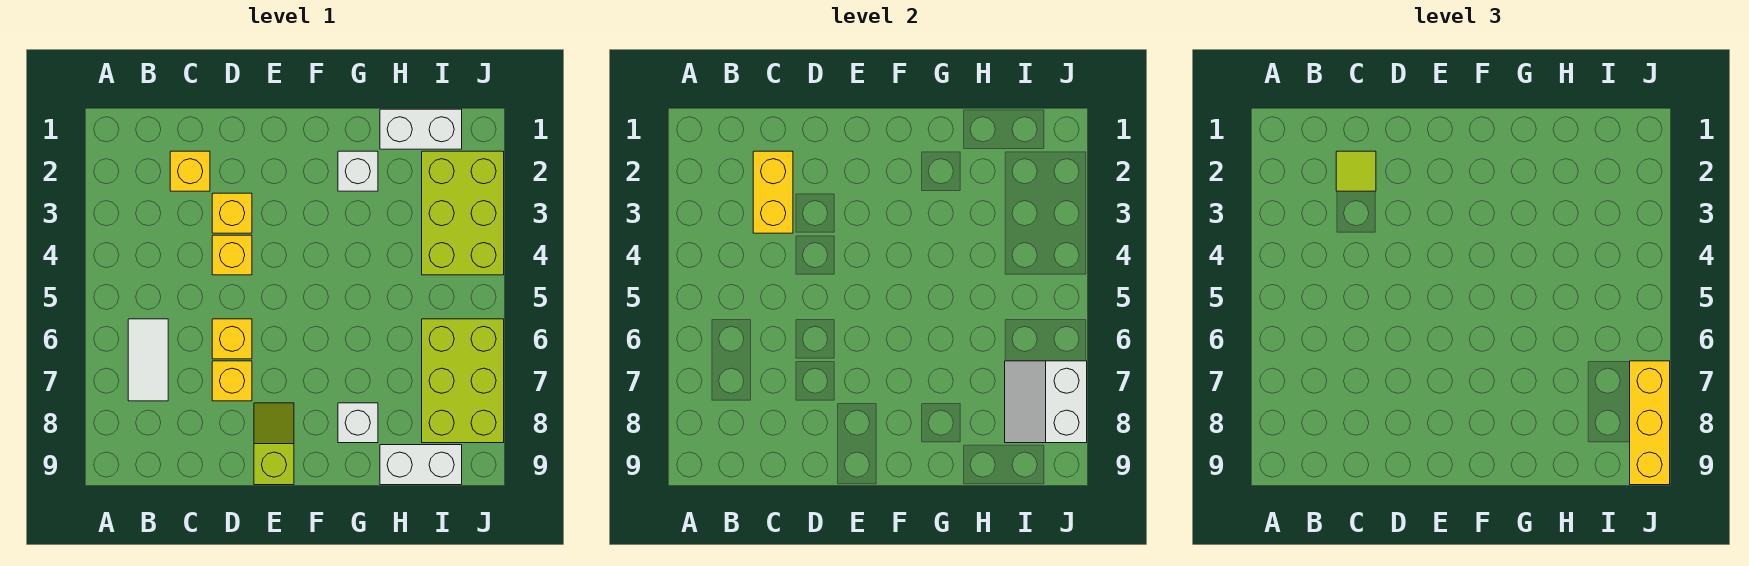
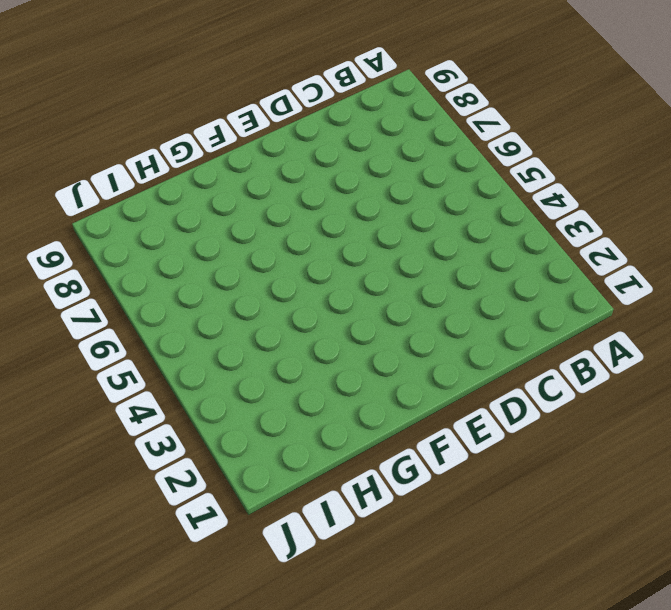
none -> white 1x2 tile [128,319,168,401]
none -> yellow 1x1 brick [170,151,210,191]
none -> yellow 1x1 brick [212,193,252,233]

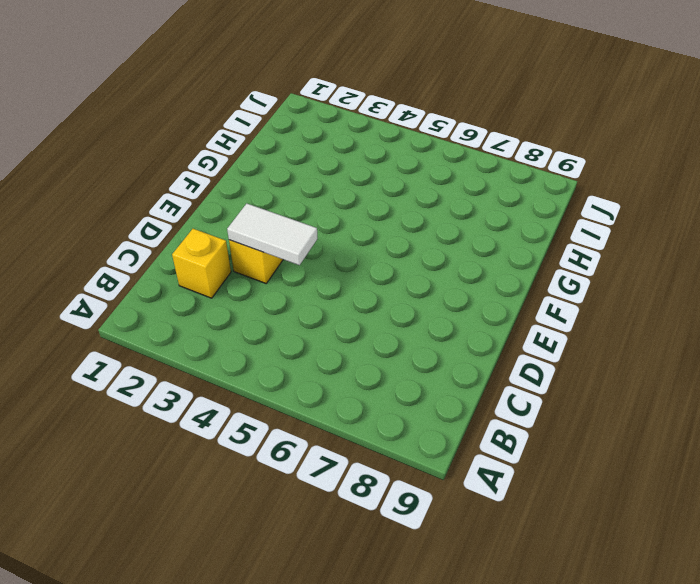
white 1x2 tile [227,204,318,265] -> white 1x2 tile moved to [128,319,168,401]
none -> yellow 1x1 brick [212,235,252,275]
none -> yellow 1x1 brick [212,319,252,359]
none -> yellow 1x1 brick [212,361,252,401]

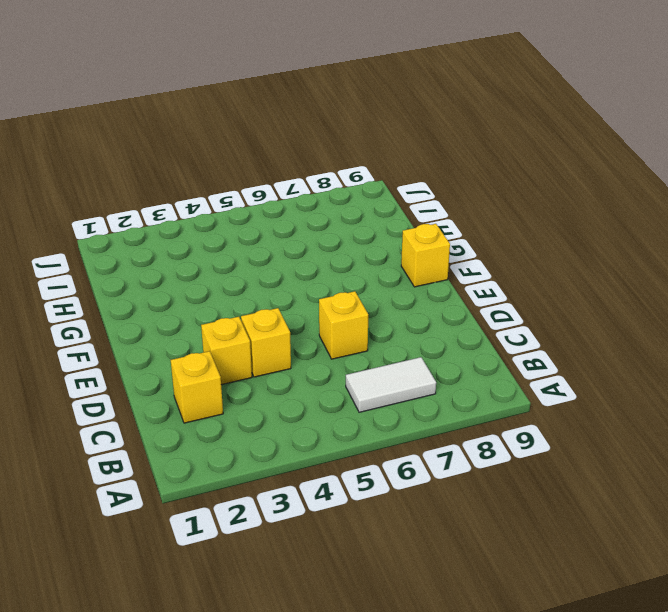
yellow 1x1 brick [401,224,450,287] -> yellow 1x1 brick moved to [212,361,252,401]
none -> lime 1x2 slope [254,403,294,485]
none -> white 1x1 brick [338,151,378,191]
none -> white 1x1 brick [338,403,378,443]

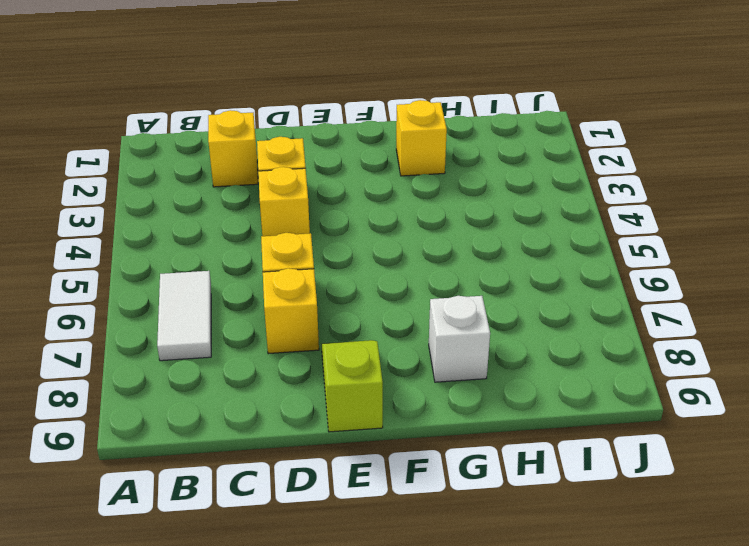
yellow 1x1 brick [396,100,447,176] -> white 1x1 brick [338,151,378,191]
none -> white 1x2 brick [380,109,462,149]
none -> white 1x2 brick [380,445,462,485]
none -> lime 2x3 brick [422,151,504,275]

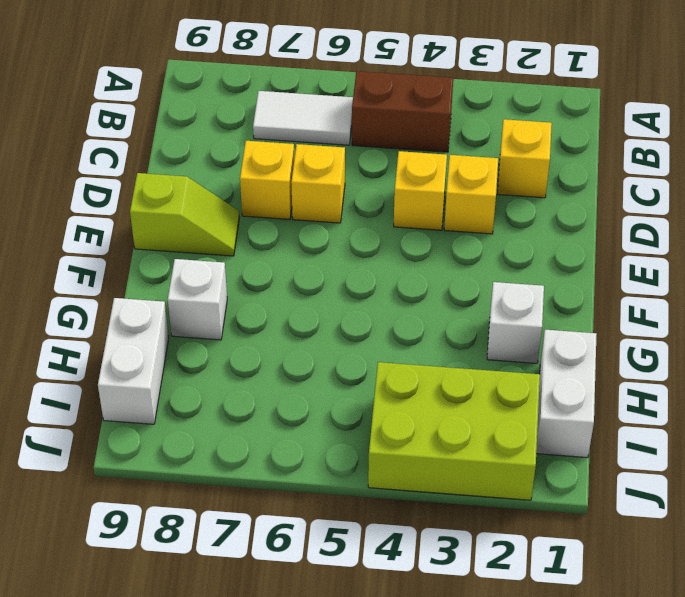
brown 1x2 brick [352,71,453,152] -> none
none -> lime 2x3 brick [422,319,504,443]
none -> yellow 1x2 brick [753,151,793,233]
none -> white 2x2 slope [1005,361,1087,443]

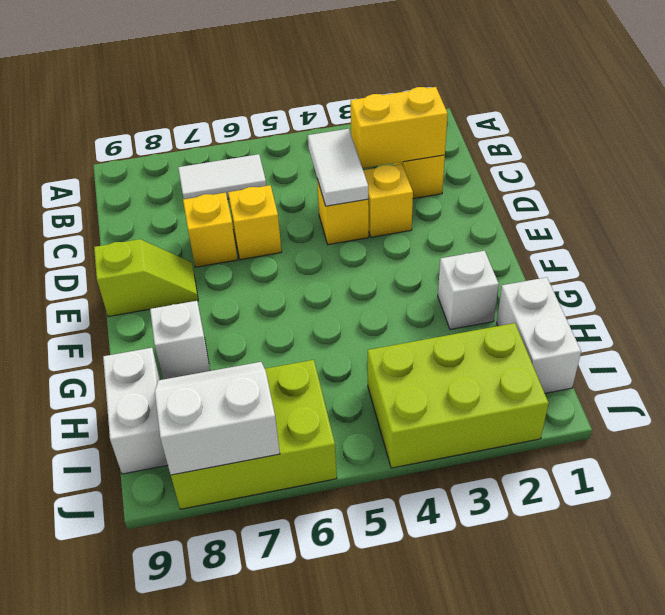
white 1x2 tile [308,129,368,206] -> none
none -> lime 1x1 tile [1336,151,1376,191]
none -> yellow 1x3 brick [1630,361,1670,485]

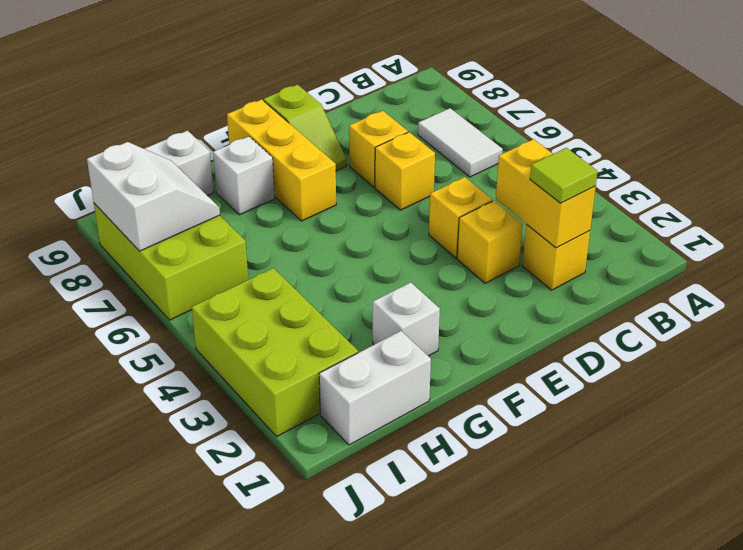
yellow 1x3 brick [227,100,336,221] -> yellow 1x3 brick moved to [1630,361,1670,485]

